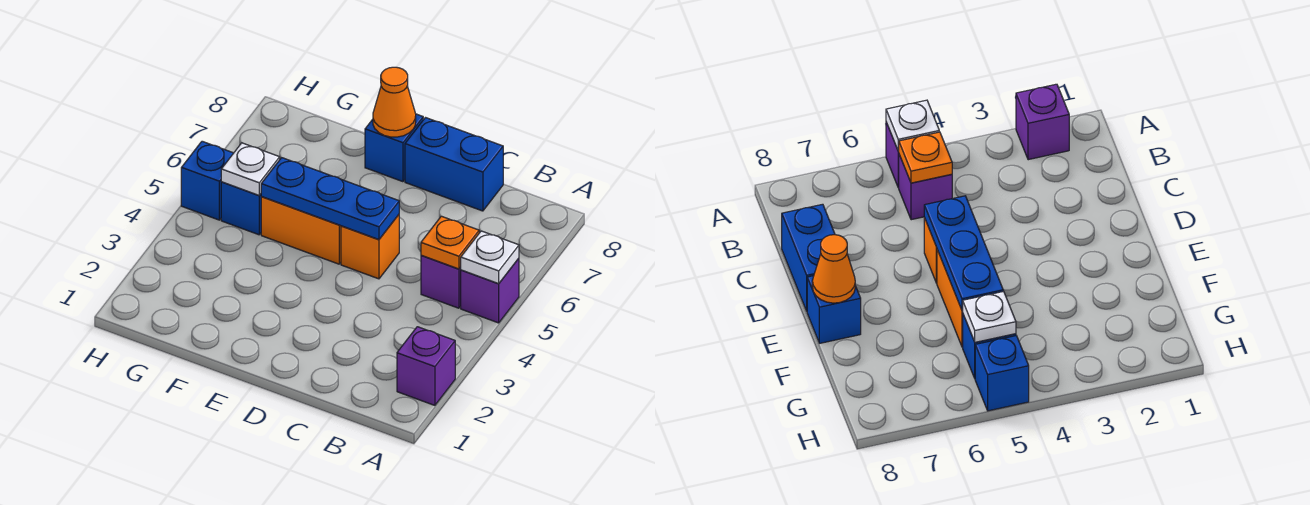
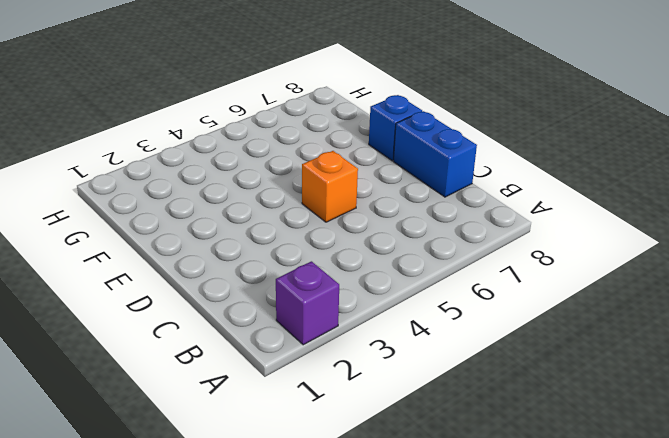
none -> purple 1x1 brick [461,258,519,323]
none -> purple 1x1 brick [421,255,461,308]
none -> orange 1x2 brick [261,197,341,264]

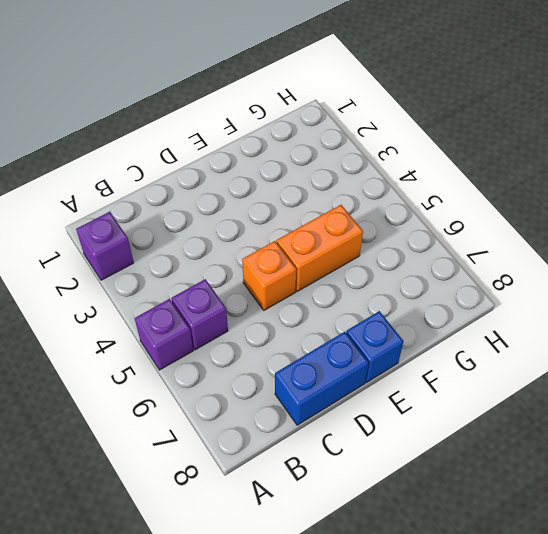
none -> blue 1x1 brick [221,182,261,235]
none -> blue 1x1 brick [181,141,233,220]
none -> white 1x1 plate [460,231,519,284]

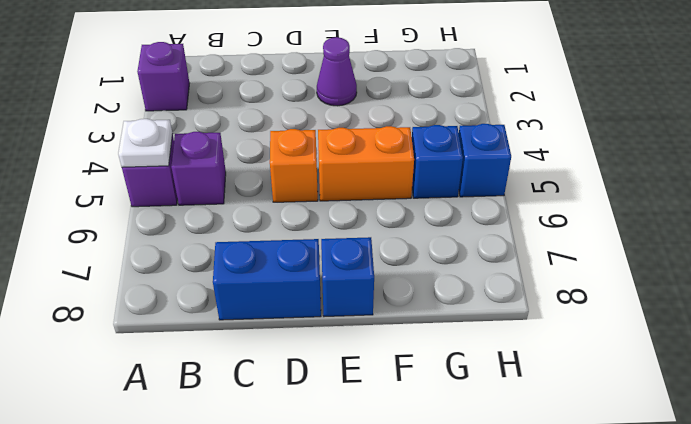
purple 1x1 cone [317,37,357,106] -> none
none -> orange 1x1 plate [421,216,479,269]
none -> blue 1x3 plate [261,158,399,240]
none -> orange 1x1 cone [373,67,416,137]

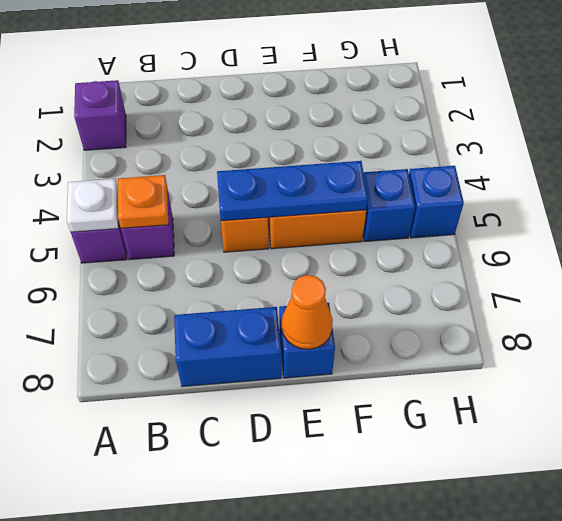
none -> white 1x1 plate [221,143,280,195]

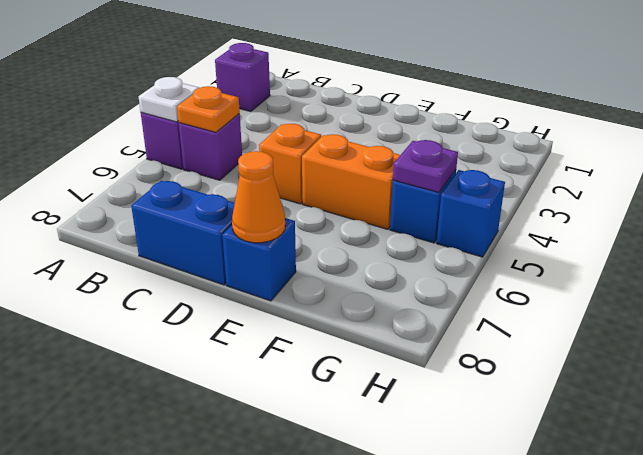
purple 1x1 plate [393,140,458,192] -> white 1x1 plate [221,143,280,195]
none -> blue 1x3 plate [261,158,399,240]

